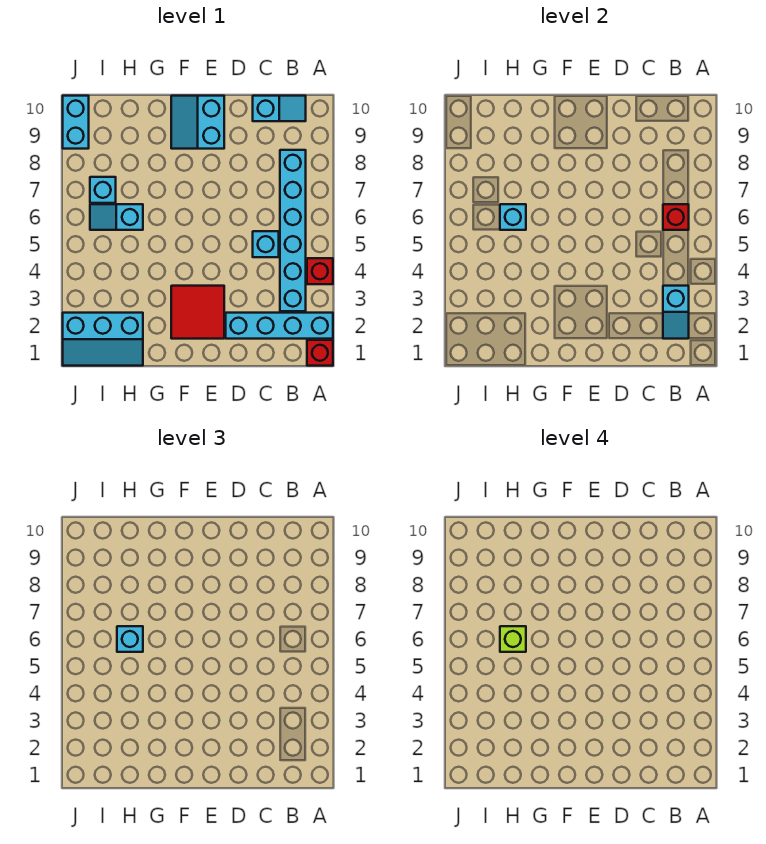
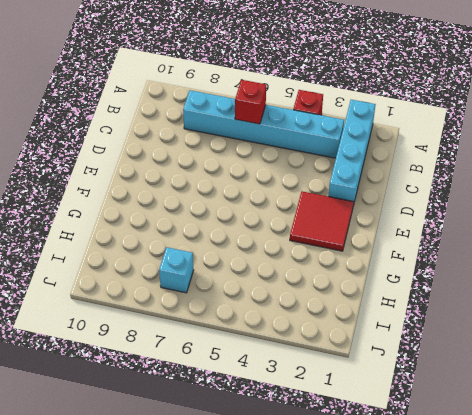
none -> red 1x1 brick [307,340,333,366]
none -> cyan 1x2 slope [253,96,306,121]
none -> cyan 1x1 brick [253,231,279,257]

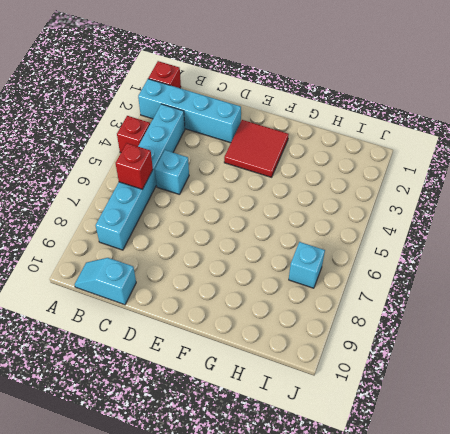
none -> cyan 2x2 slope [171,96,224,149]
none -> cyan 2x3 slope [63,313,143,366]
none -> cyan 1x2 slope [90,204,143,230]

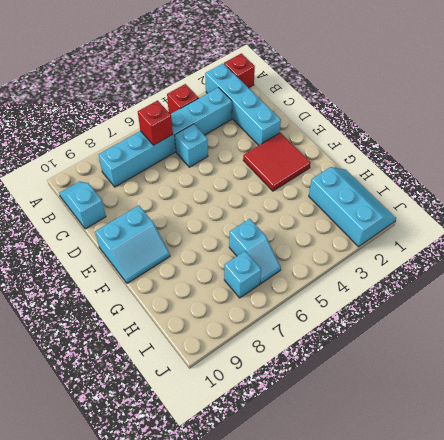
none -> cyan 1x2 brick [63,96,89,149]
none -> cyan 1x2 slope [663,286,689,339]
none -> cyan 1x1 brick [500,204,526,230]

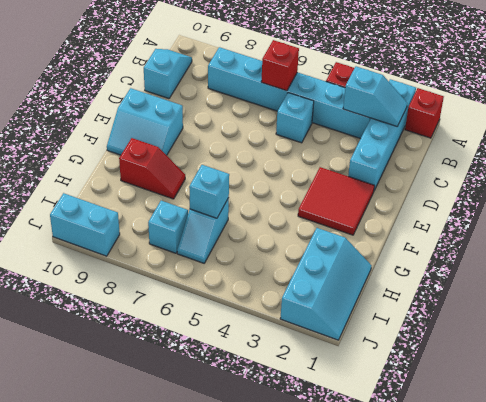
red 1x2 slope [119,138,185,199] -> none
none -> cyan 1x1 brick [117,626,143,652]
none -> lime 1x1 brick [500,626,526,652]

